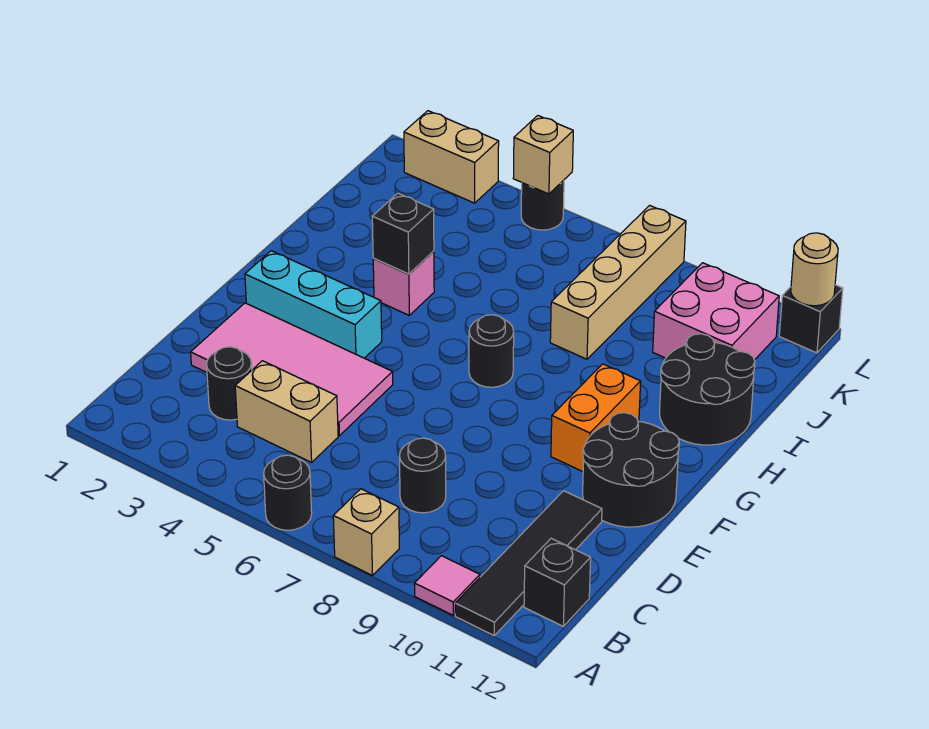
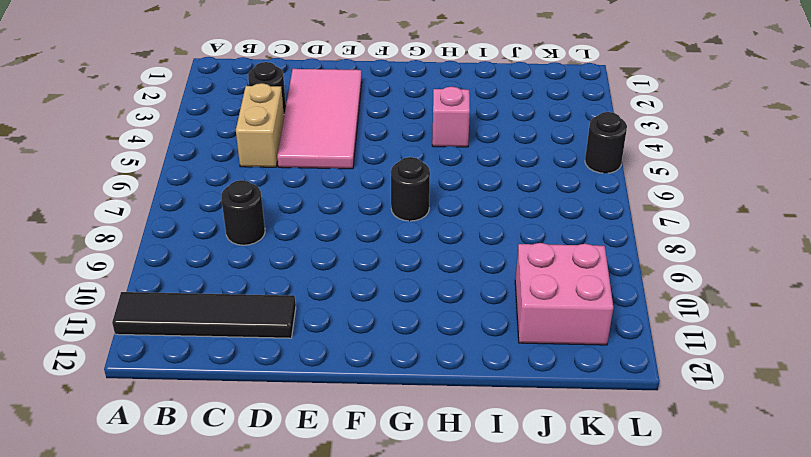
none -> black 1x1 round brick [264,455,312,530]
none -> tan 1x1 brick [333,489,399,576]
none -> pink 1x1 tile [414,556,480,615]

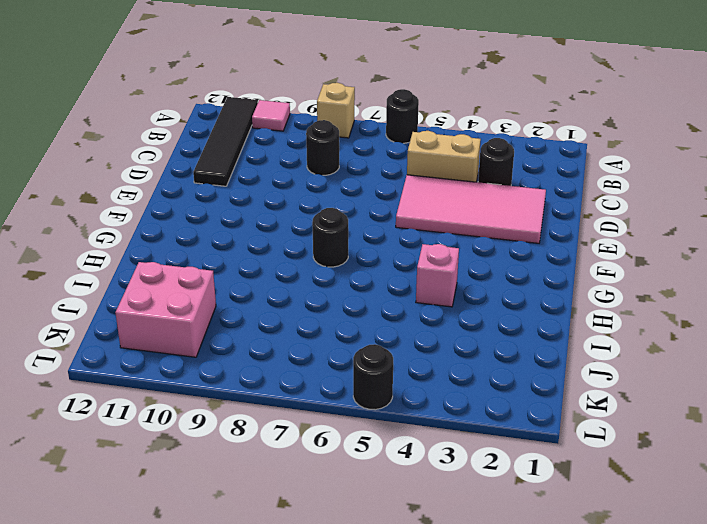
none -> black 1x1 brick [524,538,591,626]
none -> black 2x2 round brick [583,413,679,527]
none -> cyan 1x3 brick [245,251,382,358]

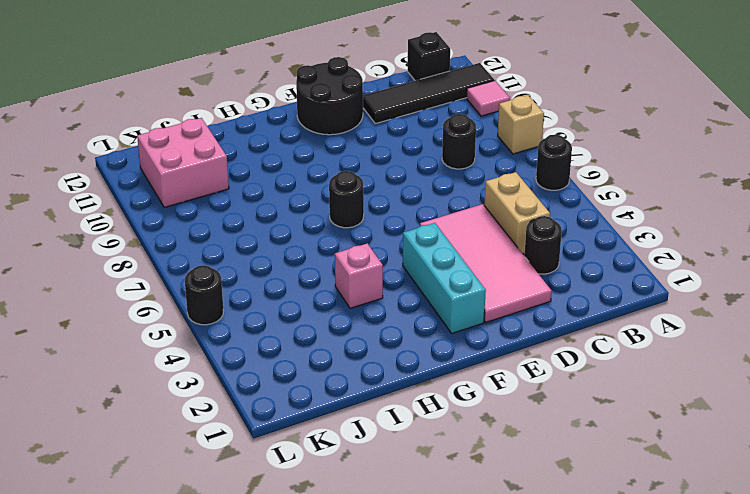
none -> orange 1x2 brick [551,364,641,472]
none -> black 2x2 round brick [660,334,755,445]
none -> tan 1x4 brick [550,205,686,359]

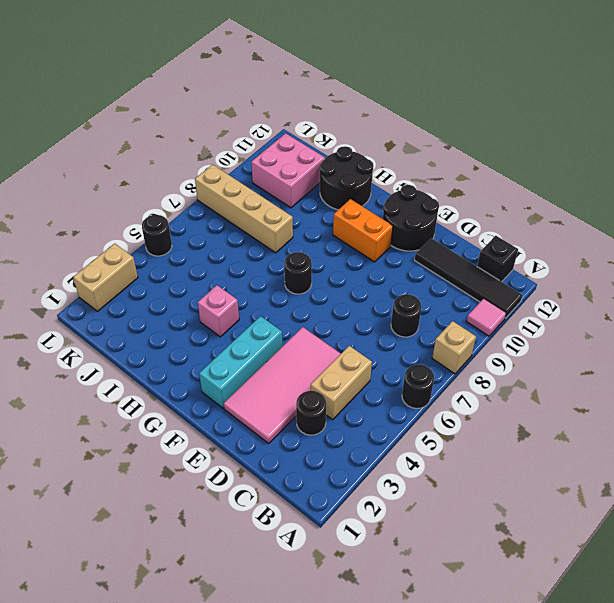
none -> black 1x1 brick [779,285,843,353]
none -> black 1x1 brick [372,193,434,274]
none -> tan 1x1 brick [513,116,573,194]

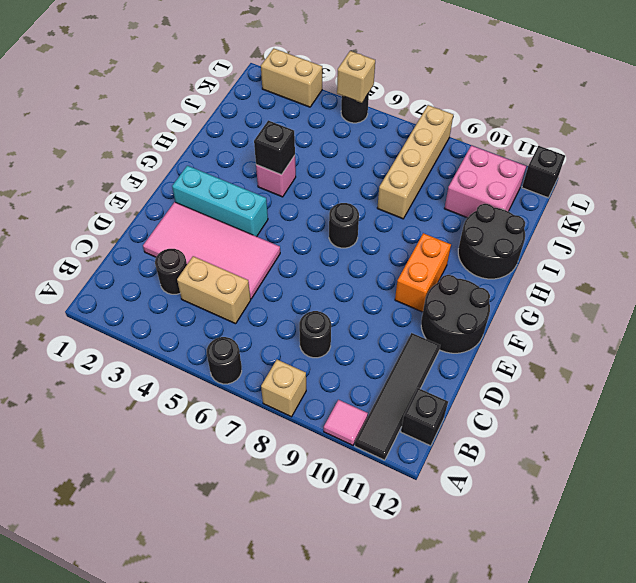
none -> tan 1x1 round brick [791,233,838,306]

